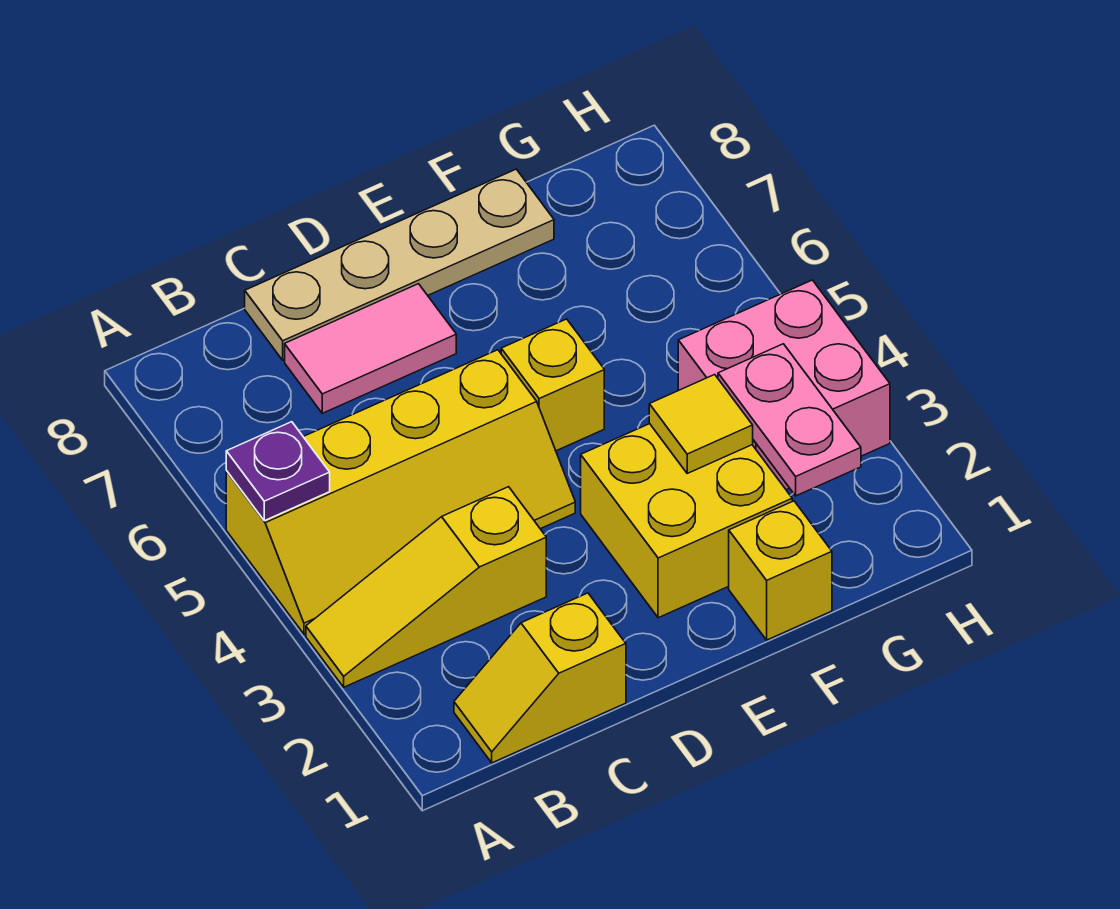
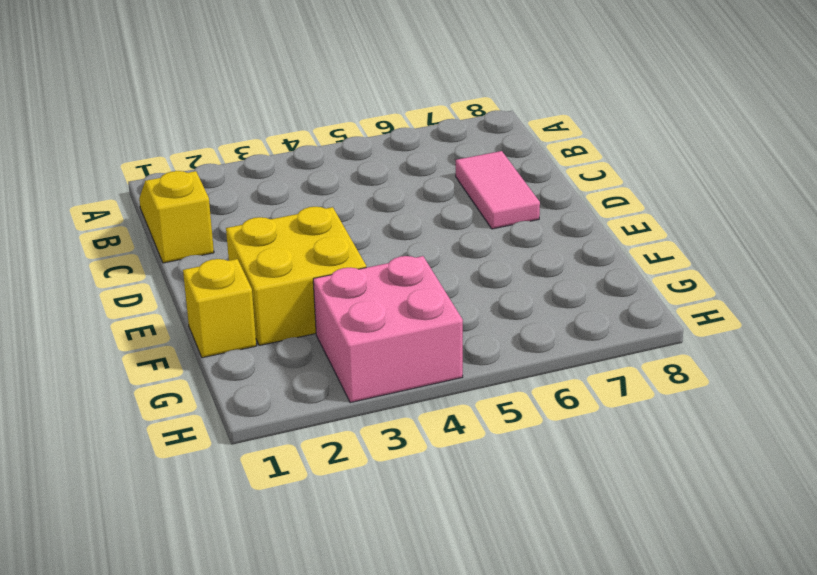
none -> yellow 1x3 slope [306,487,546,687]
none -> yellow 2x4 slope [226,350,575,634]
none -> tan 1x4 plate [245,169,554,360]

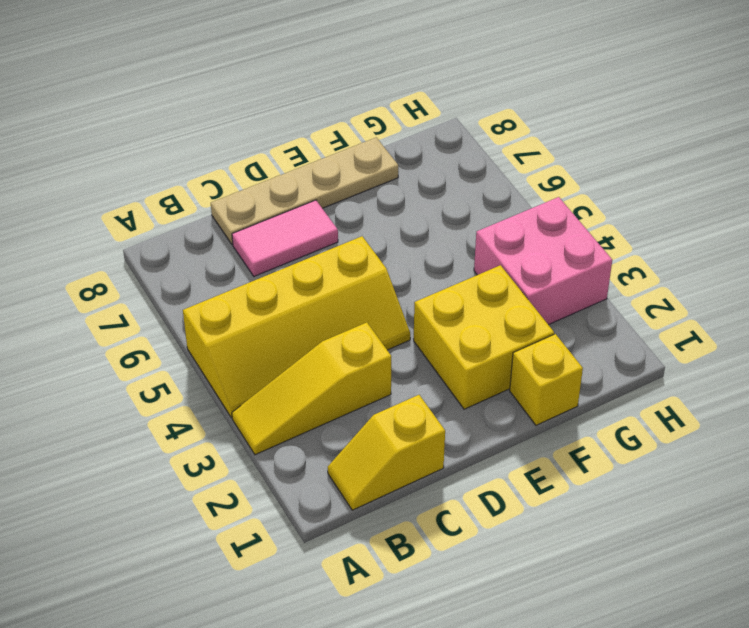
none -> yellow 1x1 brick [501,319,604,451]
none -> purple 1x1 plate [226,422,330,521]
none -> yellow 1x1 tile [649,375,753,473]

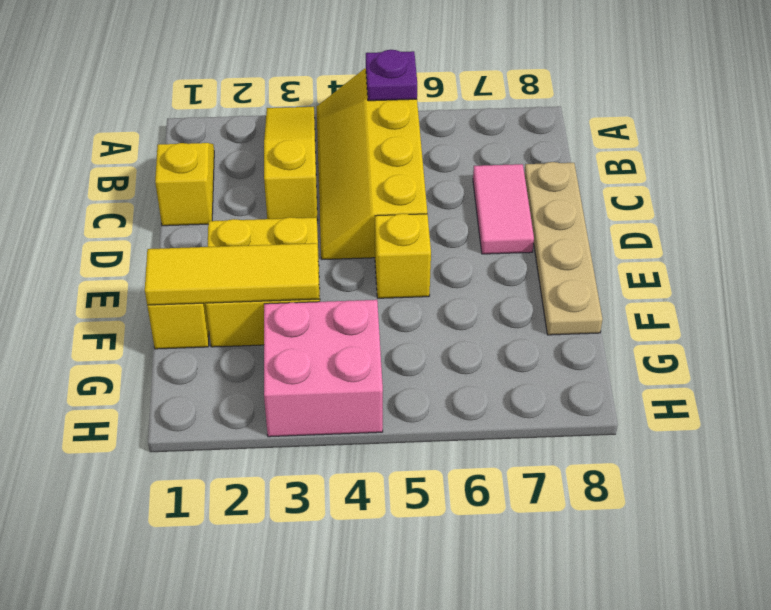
yellow 1x3 tile [145,243,319,305] -> yellow 1x1 tile [649,375,753,473]
none -> pink 1x2 plate [718,344,861,496]

